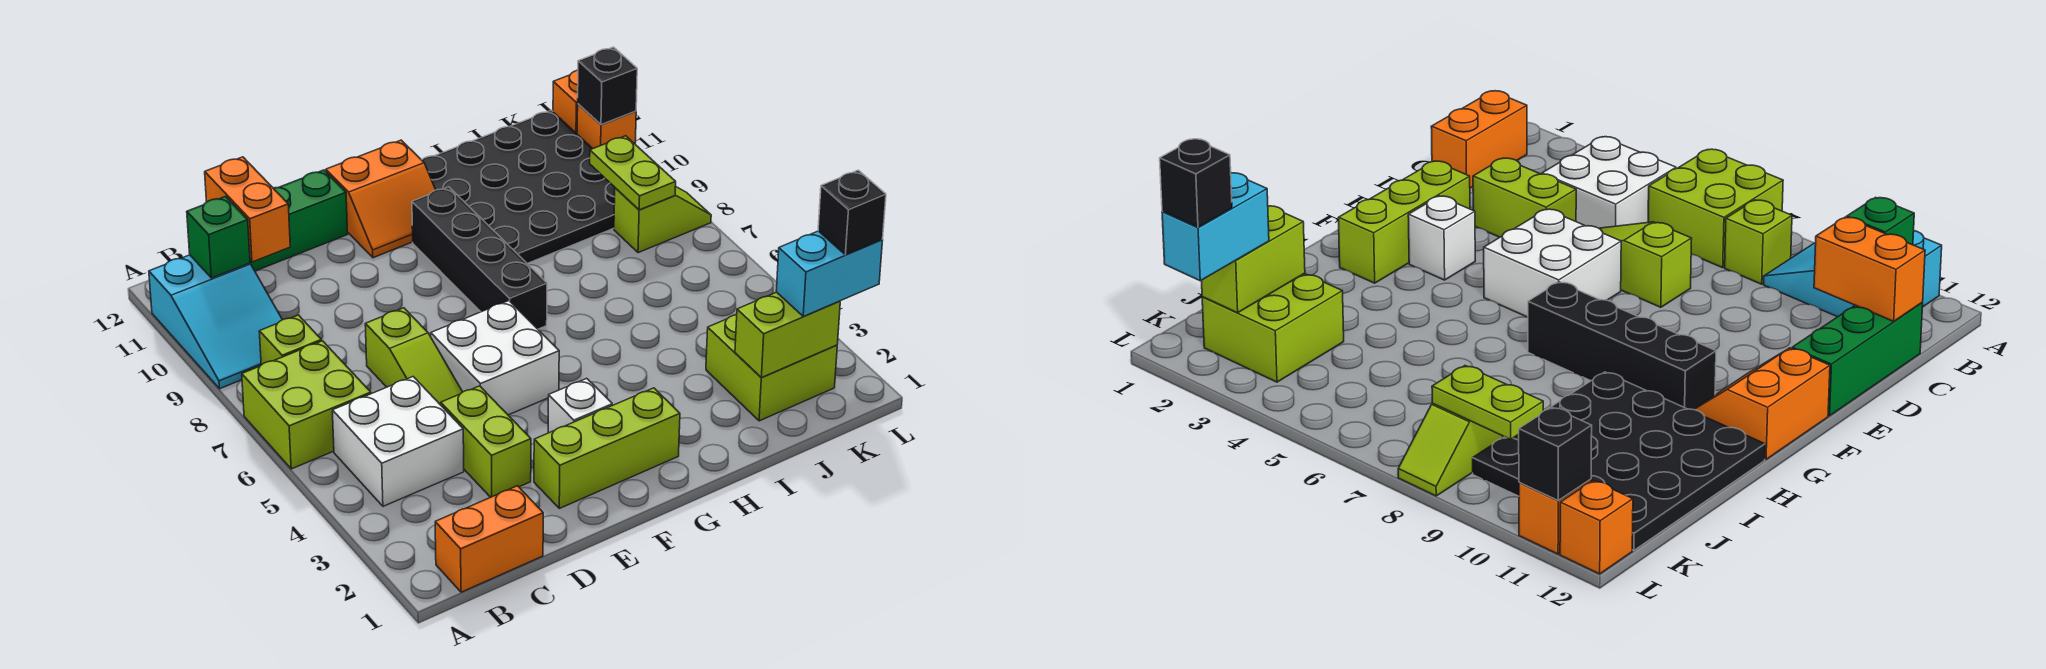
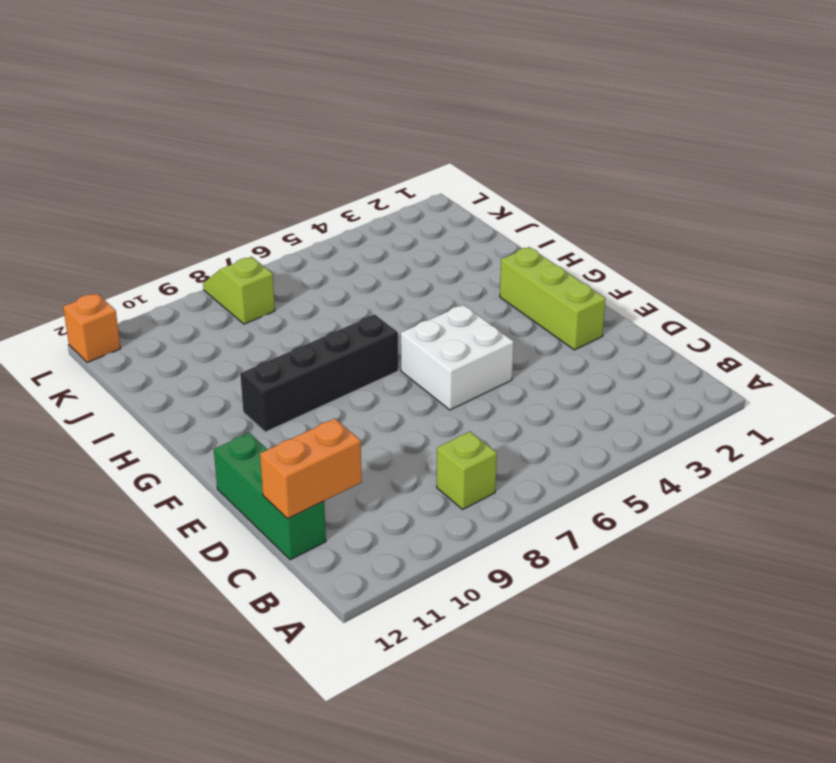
none -> lime 2x2 brick [242,341,371,469]
none -> cyan 2x3 slope [149,255,282,389]
none -> orange 1x2 brick [435,486,543,592]

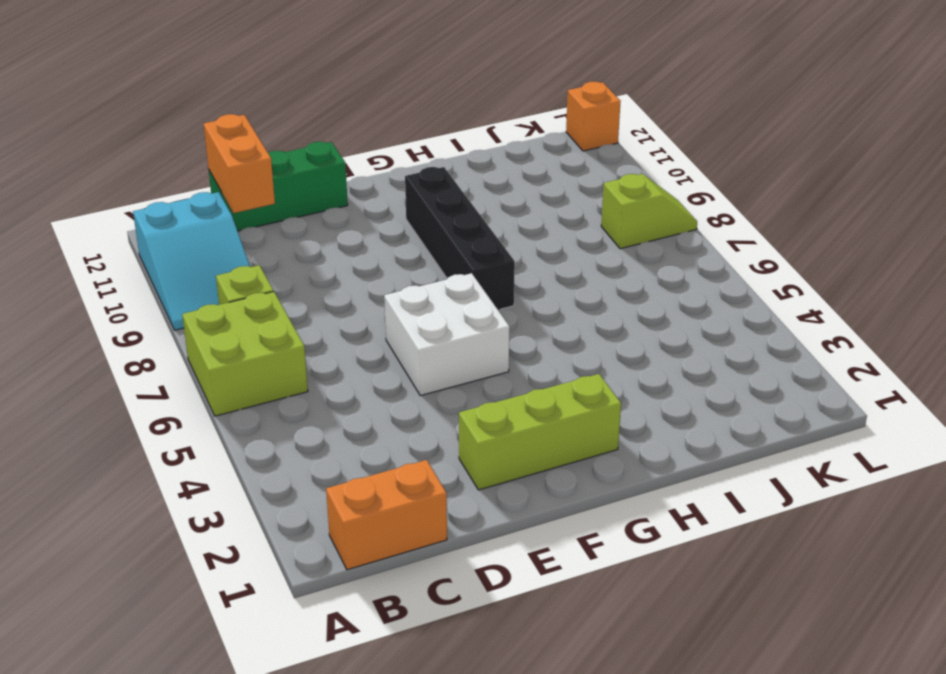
none -> white 2x2 brick [332,377,464,506]
none -> lime 1x2 brick [441,386,531,497]
none -> lime 1x3 slope [365,308,462,405]

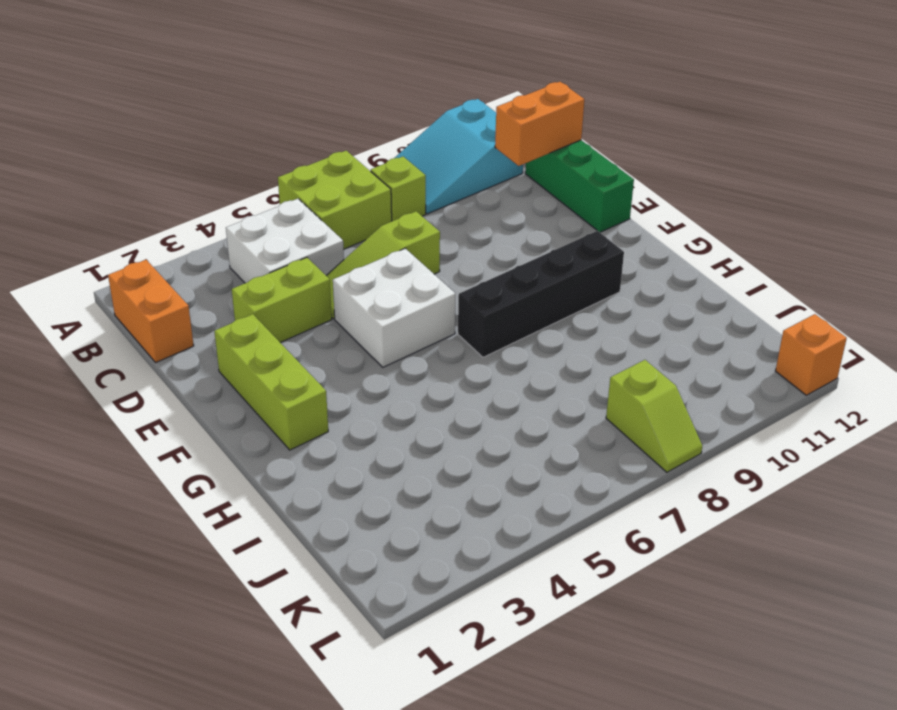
none -> white 1x1 brick [548,378,612,433]
none -> orange 2x2 slope [326,140,435,258]
none -> black 4x4 plate [422,110,615,264]

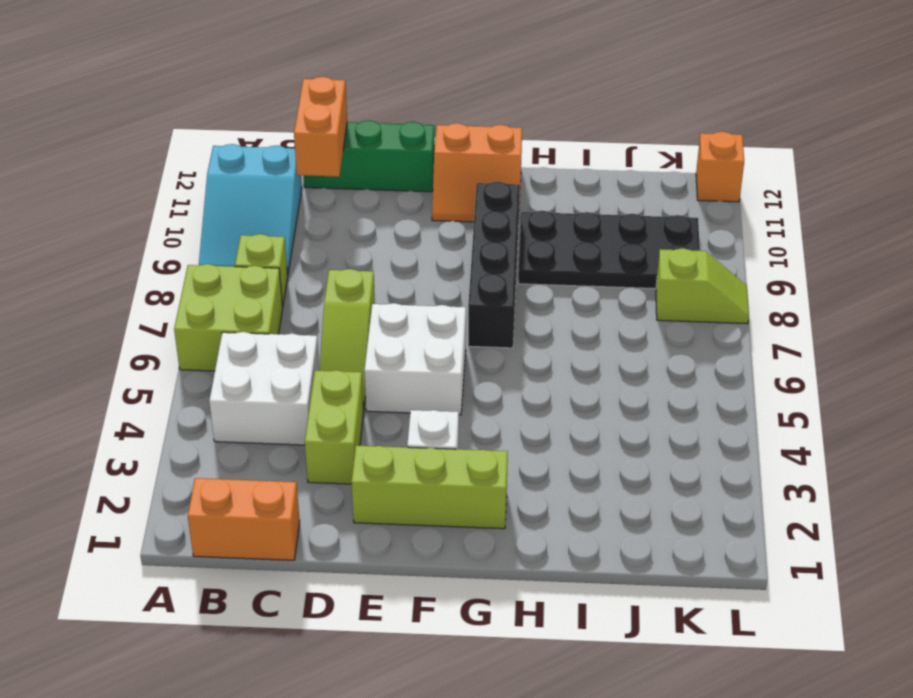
black 2x4 plate [518,211,700,289] -> black 4x4 plate [422,110,615,264]
none -> lime 2x2 brick [706,315,837,421]
none -> orange 1x1 brick [577,104,636,148]
none -> green 1x1 brick [187,197,250,278]

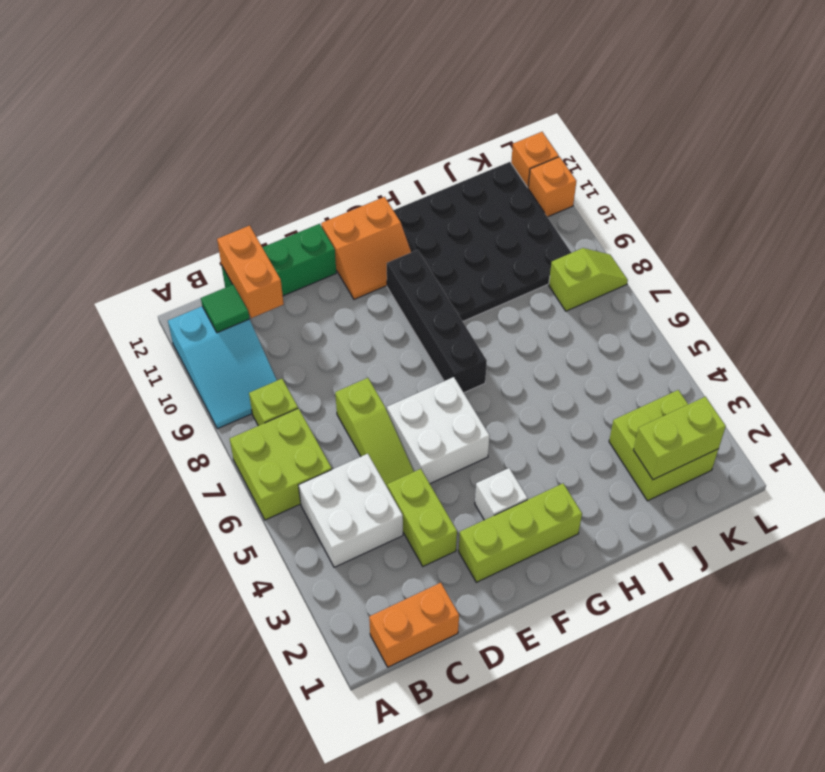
green 1x1 tile [201,284,249,333] -> green 1x1 brick [187,197,250,278]
none -> lime 1x2 plate [590,136,676,210]
none -> black 1x1 brick [578,47,637,125]
none -> cyan 1x2 brick [776,231,883,316]

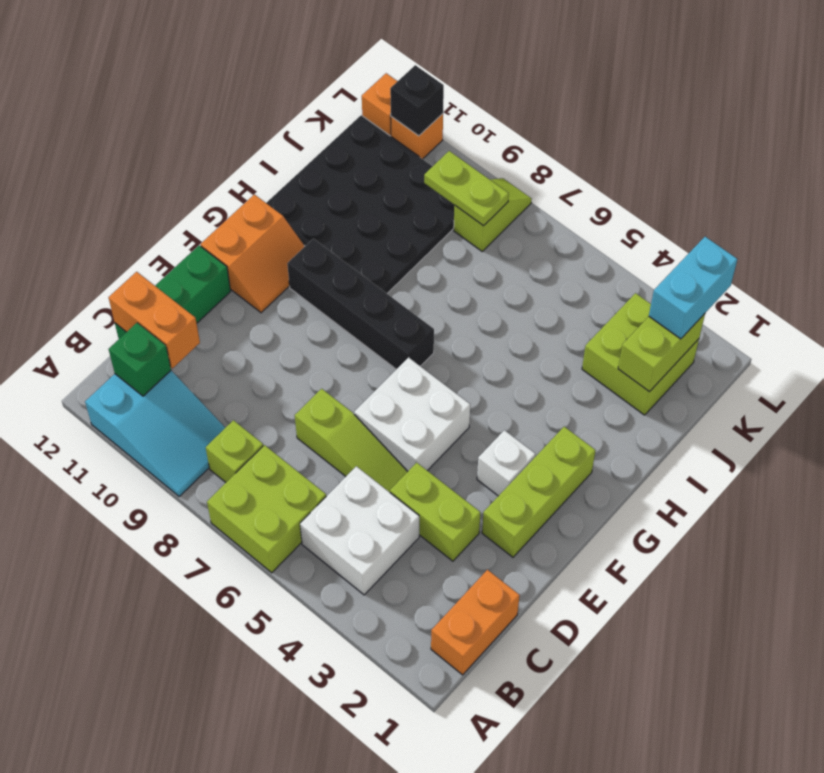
none -> black 1x1 brick [818,170,886,255]

